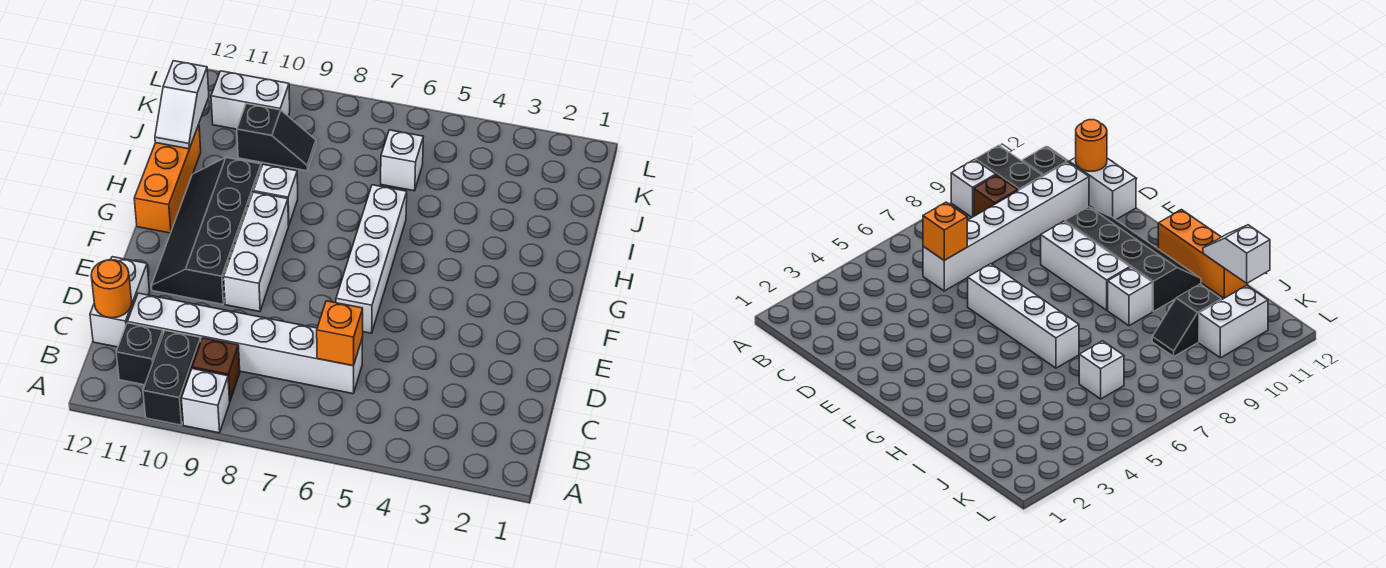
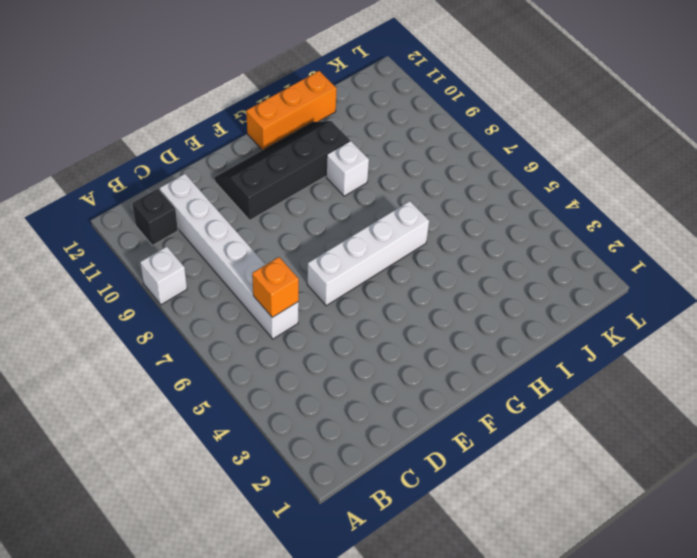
none -> black 1x2 brick [143,331,201,425]
none -> brown 1x1 brick [192,338,240,401]
none -> white 1x2 brick [90,257,150,347]

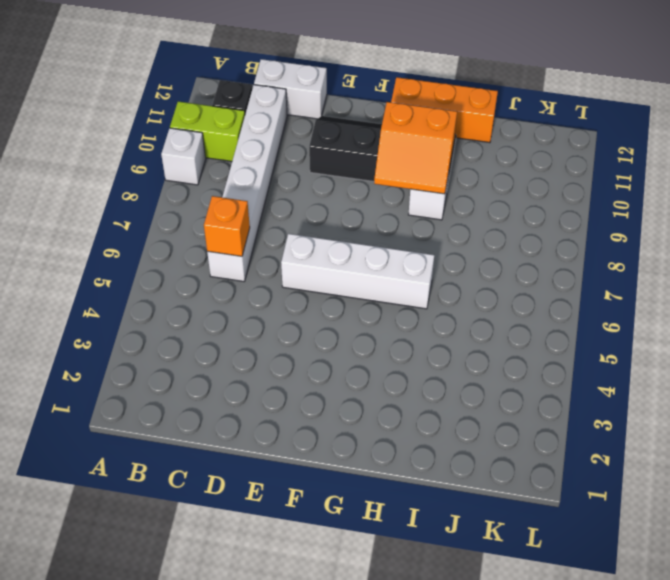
lime 1x2 brick [170,101,245,161] -> black 1x2 brick [143,331,201,425]
orange 2x2 slope [374,102,457,194] -> none
none -> brown 1x1 brick [192,338,240,401]
none -> white 1x3 brick [224,192,289,312]
none -> white 1x1 brick [381,130,423,191]

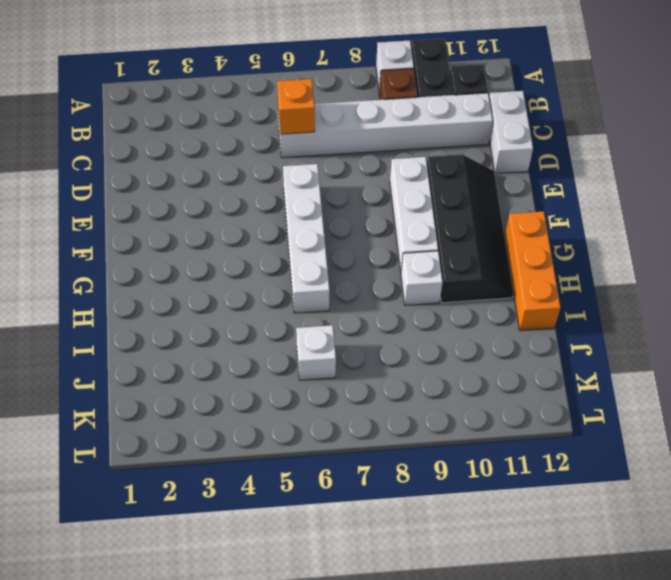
none -> black 1x2 slope [237,104,316,171]
none -> white 1x2 brick [211,71,290,129]
none -> orange 1x1 round brick [91,260,132,318]

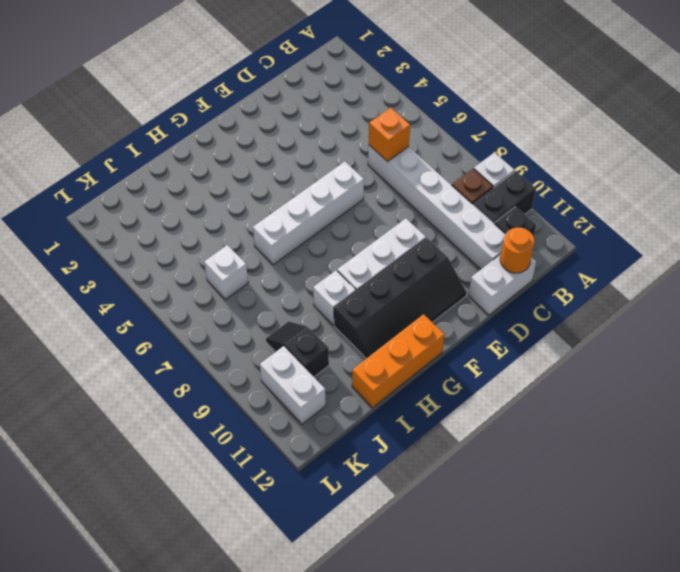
none -> white 1x2 slope [155,61,209,149]

